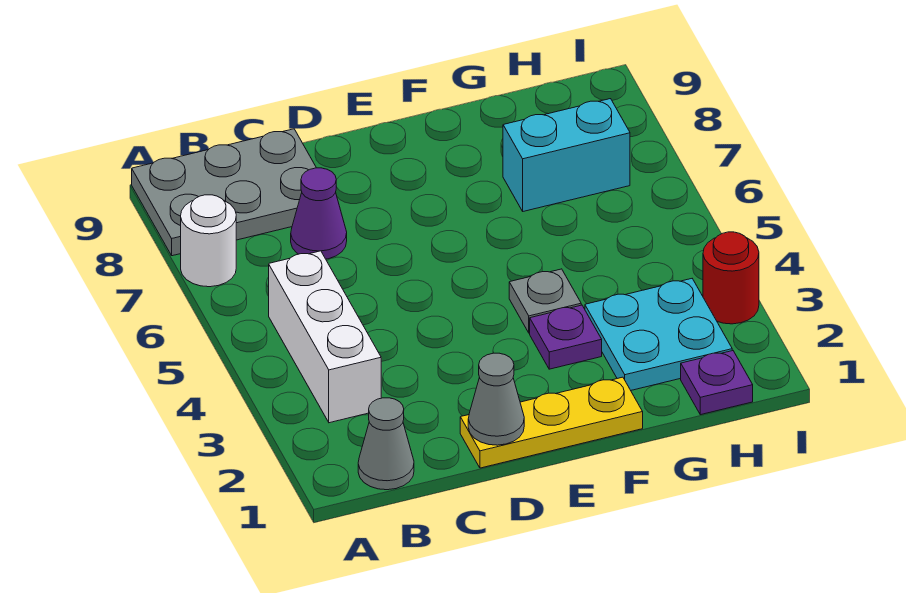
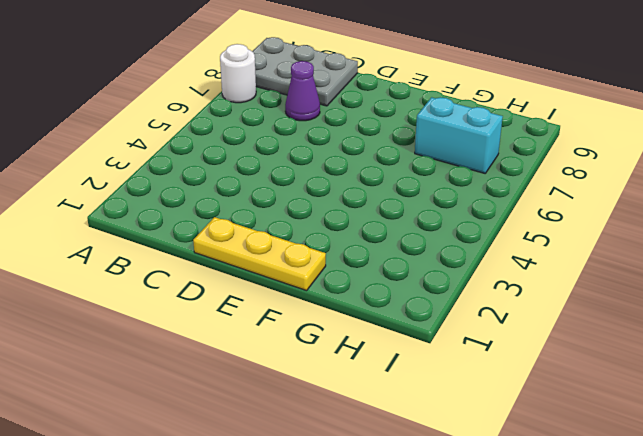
none -> grey 1x1 cone [358,398,414,490]
none -> white 1x3 brick [269,251,381,423]
none -> purple 1x1 plate [530,305,602,369]

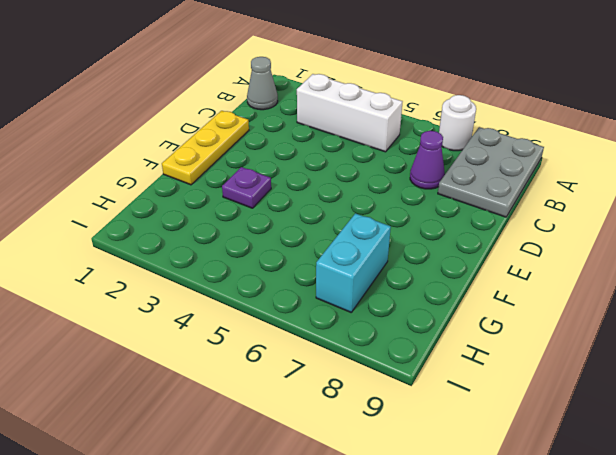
none -> grey 1x1 plate [509,269,581,333]
none -> cyan 2x2 plate [585,279,732,390]
none -> purple 1x1 plate [681,351,753,415]

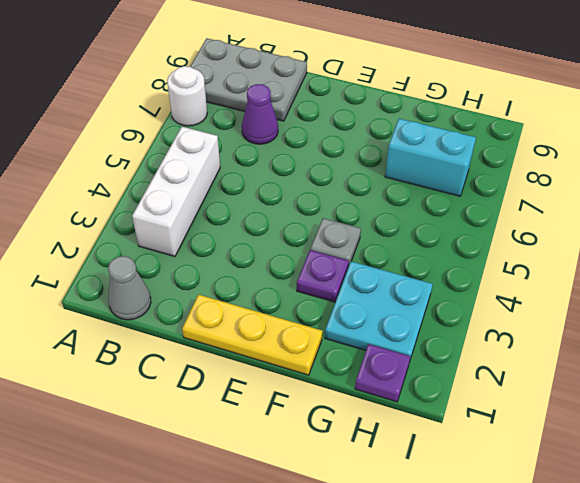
none -> red 1x1 round brick [703,232,759,324]
none -> grey 1x1 cone [468,353,524,445]

